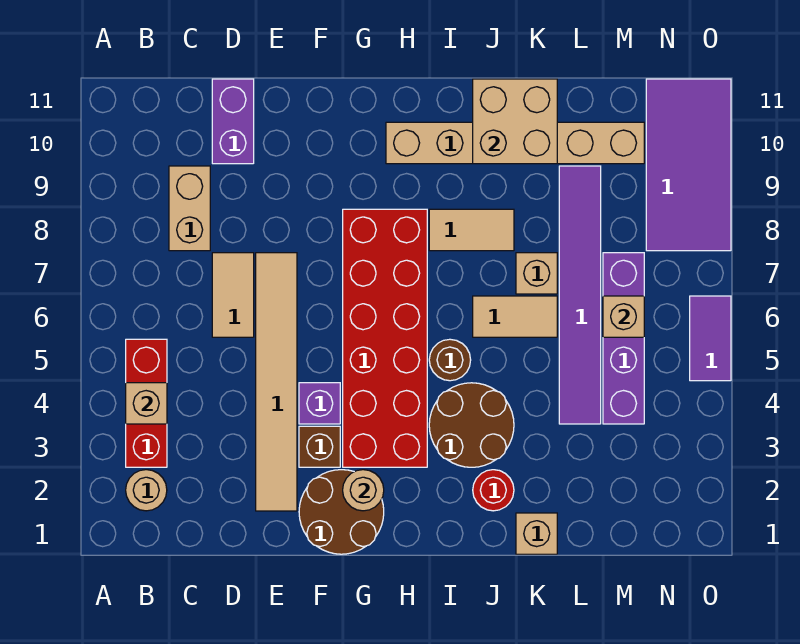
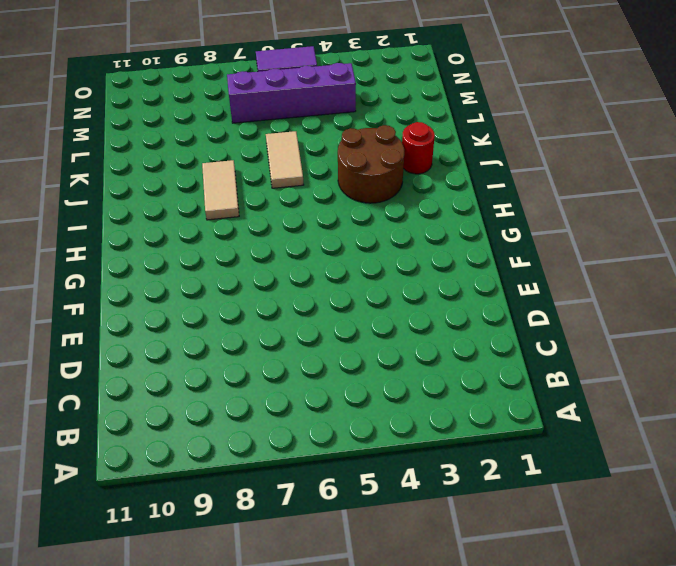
none -> tan 1x1 round brick [126,470,167,511]
none -> red 1x3 brick [126,339,167,467]
none -> tan 1x2 brick [169,166,210,251]

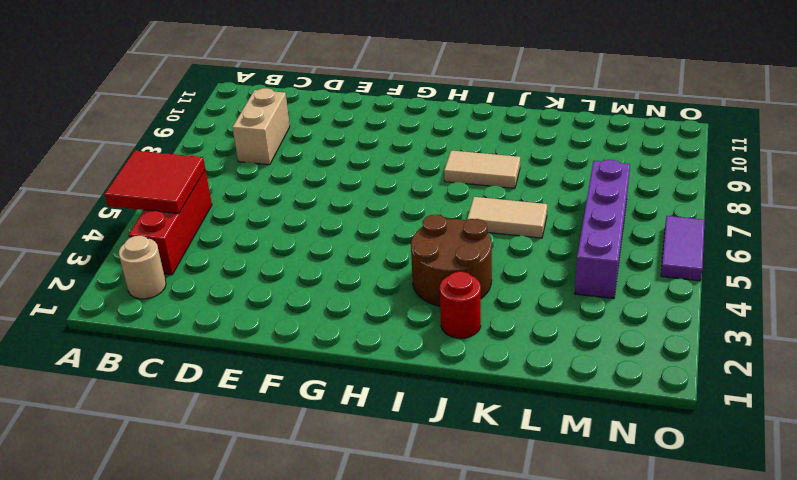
red 2x2 tile [105,151,205,214] -> tan 1x1 brick [126,383,167,424]
none -> tan 1x2 tile [212,253,254,337]
none -> purple 1x2 brick [212,79,254,164]
none -> tan 1x6 tile [256,253,297,511]

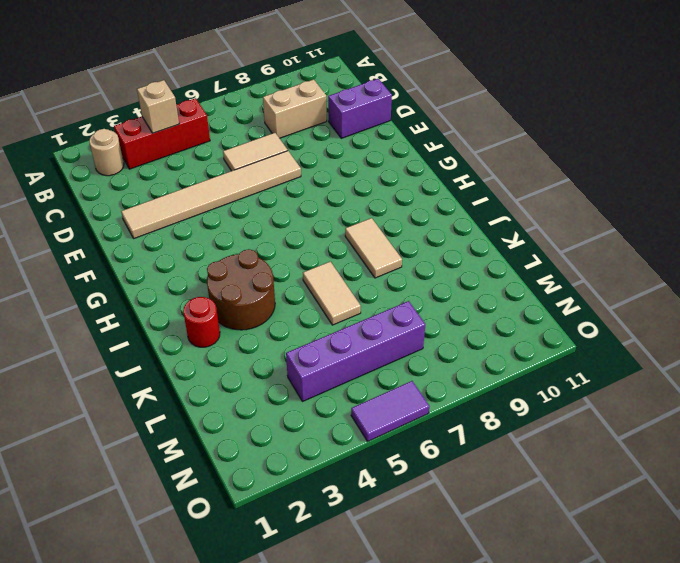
none -> brown 2x2 round brick [299,470,384,554]
none -> brown 1x1 brick [299,426,340,467]
none -> purple 1x1 brick [299,383,340,424]

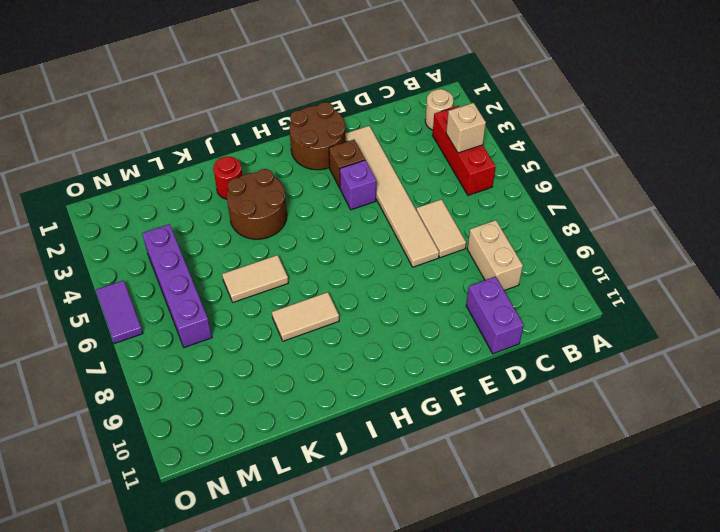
none -> red 2x6 brick [343,209,427,467]
none -> tan 1x6 brick [386,122,644,164]
none -> brown 1x1 round brick [429,339,471,381]

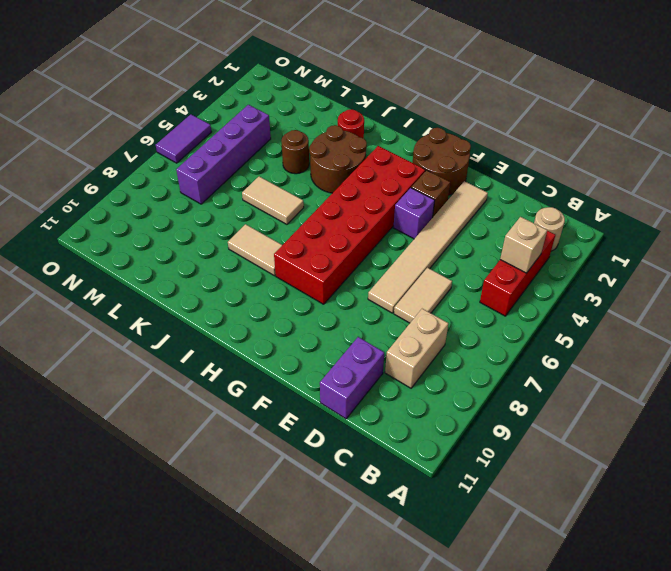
brown 1x1 round brick [281,130,309,174] -> brown 1x1 round brick moved to [429,339,471,381]
none -> tan 1x6 brick [386,122,644,164]
none -> tan 1x1 brick [516,513,557,554]
none -> tan 1x1 brick [516,253,557,294]

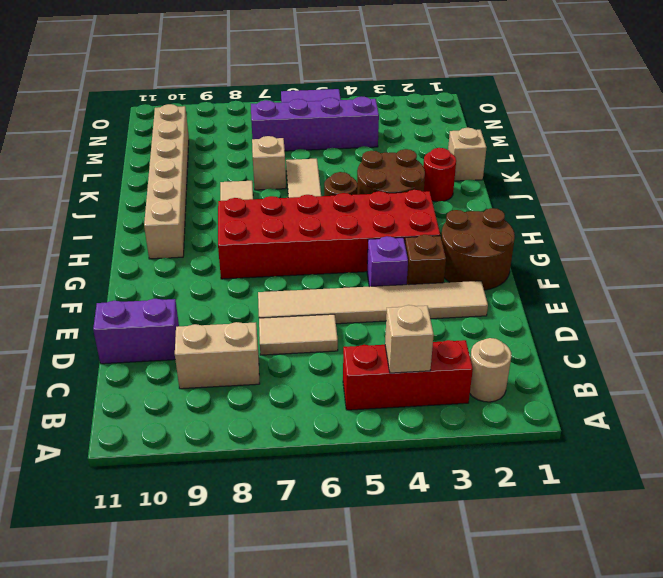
none -> purple 1x6 tile [559,166,601,424]
none -> purple 2x4 tile [646,79,731,251]
none -> tan 1x1 round brick [343,470,384,511]

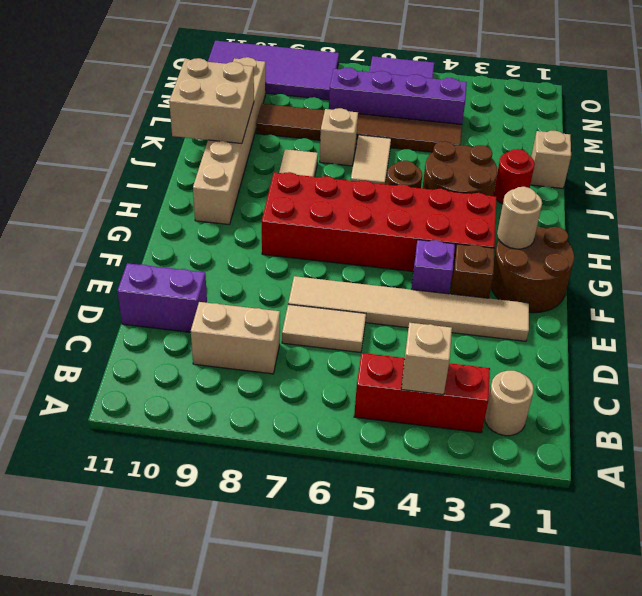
brown 1x6 tile [256,104,462,152] -> purple 1x6 tile [559,166,601,424]
none -> tan 1x1 brick [603,296,644,337]

